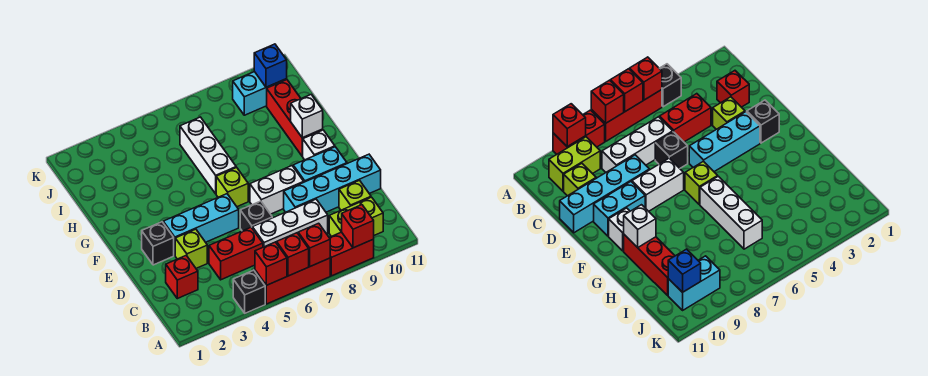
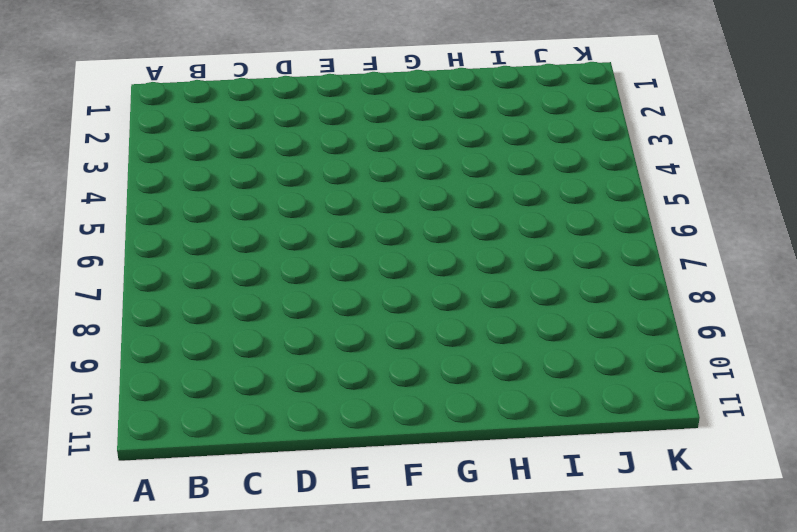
none -> black 1x1 brick [233,270,265,313]
none -> red 1x3 brick [255,258,330,304]
none -> red 1x2 brick [329,232,374,276]

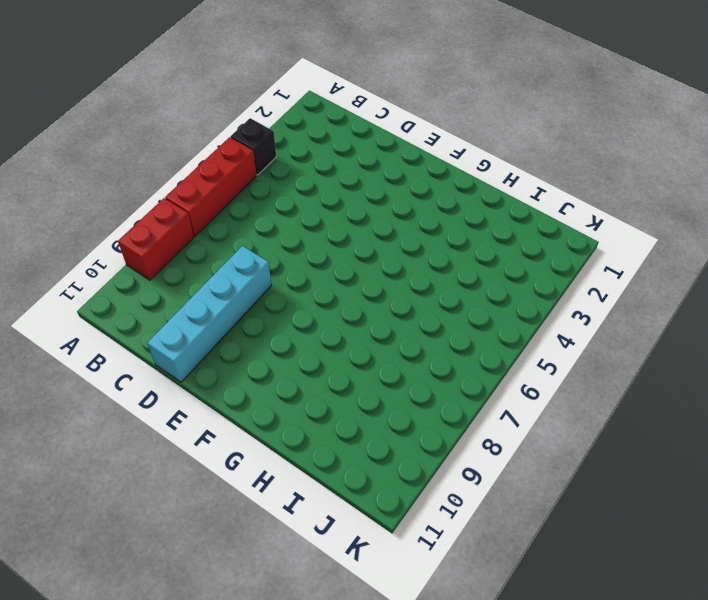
none -> lime 1x2 brick [329,197,383,237]
none -> red 1x1 brick [166,256,198,299]
none -> red 1x2 brick [209,227,263,280]

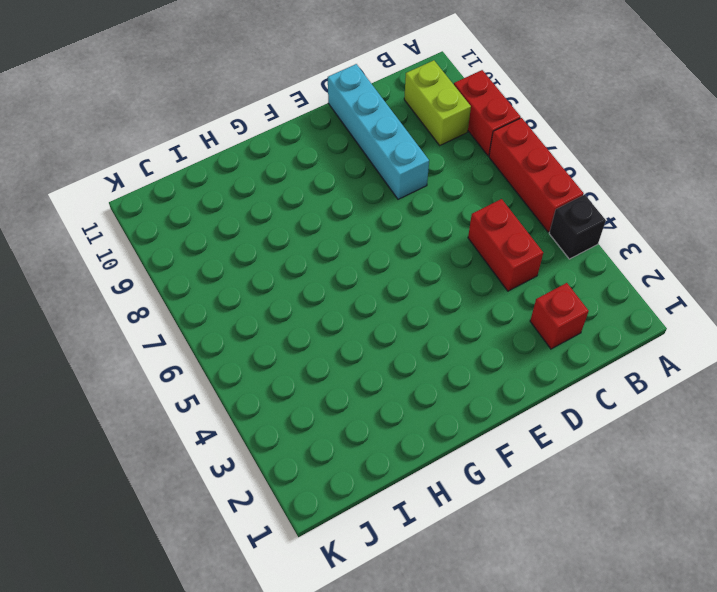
none -> white 1x3 brick [252,199,328,247]
none -> lime 1x1 brick [339,180,371,210]
none -> lime 1x1 brick [175,229,207,268]

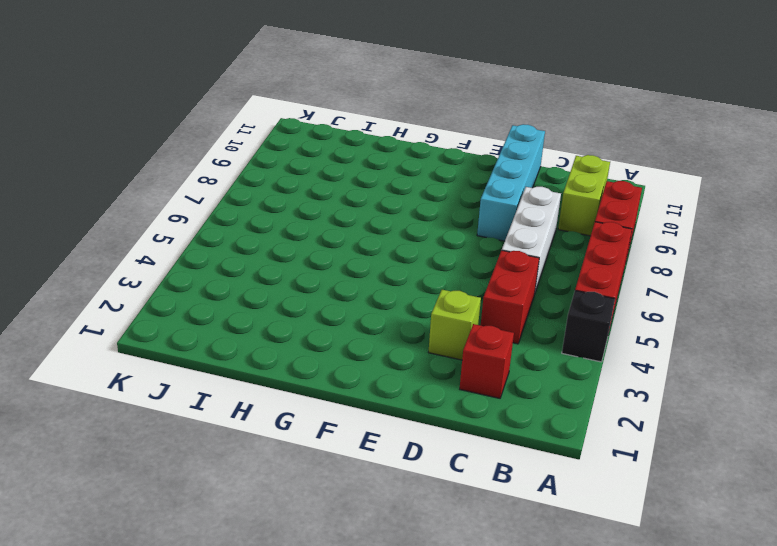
none -> lime 1x1 brick [339,180,371,210]
none -> black 1x1 brick [240,201,272,231]
none -> black 1x1 brick [142,222,174,265]

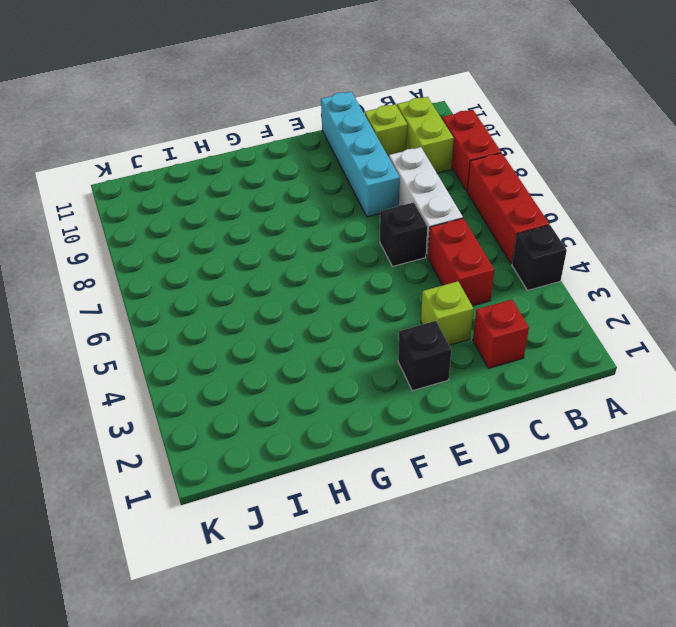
none -> cyan 1x3 brick [163,194,239,255]
none -> white 1x2 brick [250,166,304,214]
none -> cyan 1x2 brick [293,147,347,182]

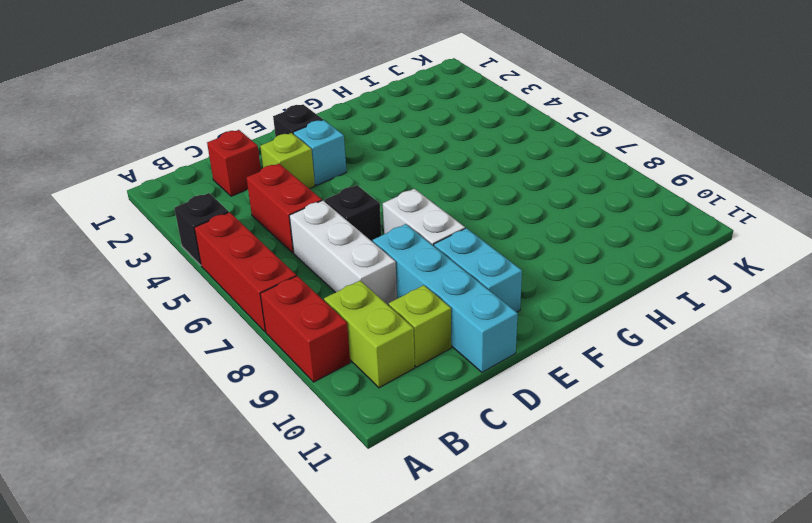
cyan 1x1 brick [293,120,346,185] -> cyan 1x3 brick [163,194,239,255]
none -> lime 1x1 brick [216,167,248,207]
none -> white 1x1 brick [303,130,335,160]
none -> white 1x3 brick [180,117,236,194]

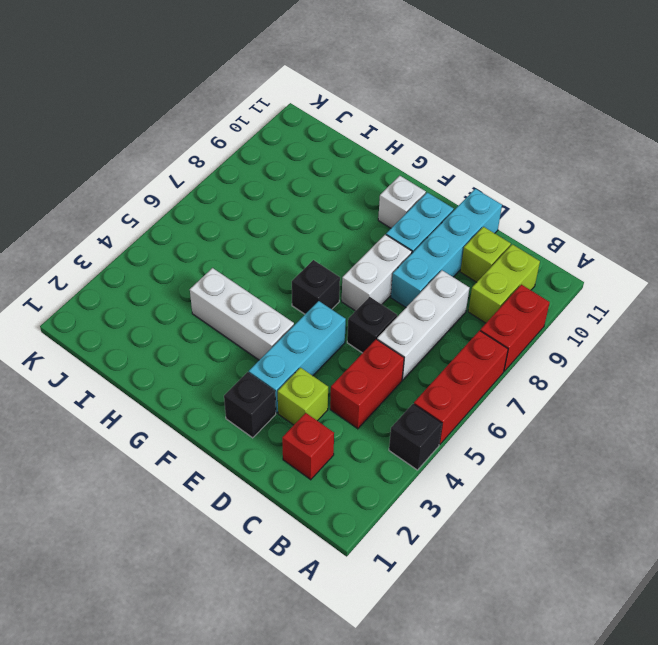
white 1x3 brick [190,268,294,360] -> white 1x3 brick moved to [180,117,236,194]
black 1x1 brick [292,260,340,314] -> lime 1x1 brick [216,167,248,207]
none -> red 1x3 brick [267,80,323,156]
none -> cyan 1x2 brick [233,72,287,115]
none -> red 1x1 brick [255,242,287,285]

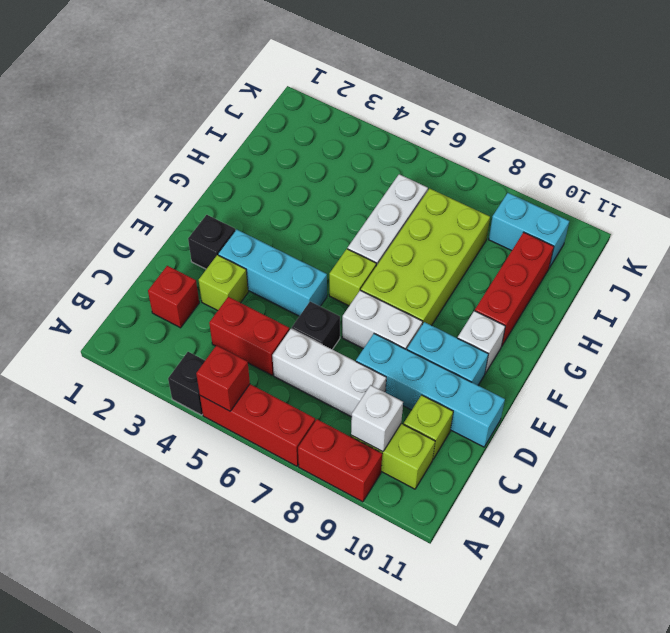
white 1x1 brick [351,385,403,452] -> white 1x1 brick moved to [291,95,323,138]
lime 2x4 brick [361,188,490,326] -> none
none -> red 1x1 brick [277,233,309,276]
none -> red 1x1 brick [298,223,330,266]
none -> red 1x1 brick [342,205,374,248]

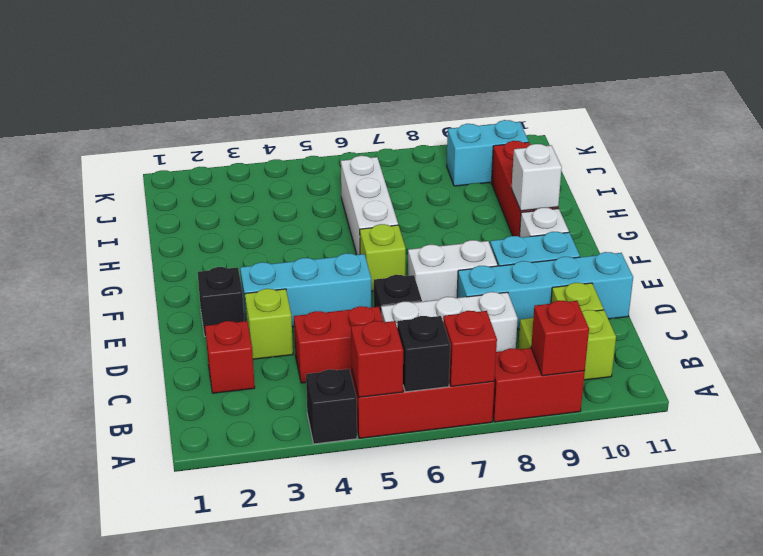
black 1x1 brick [397,316,450,392] -> red 1x1 brick [277,233,309,276]
none -> blue 1x1 brick [254,44,287,87]

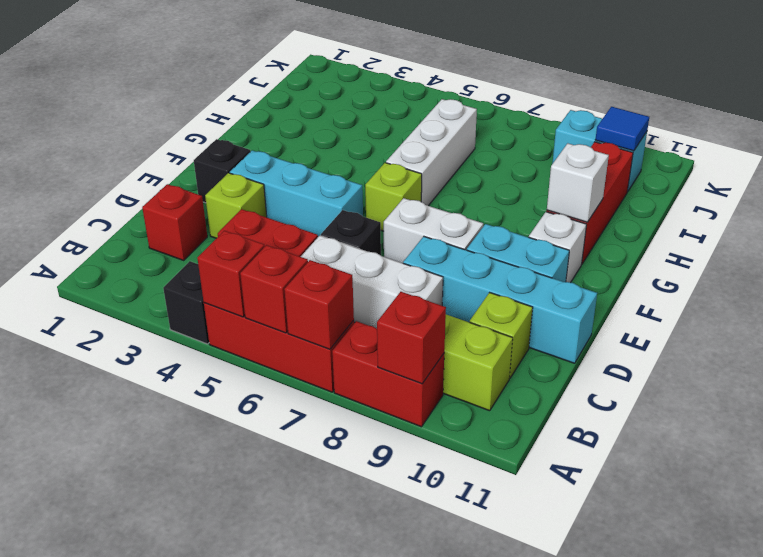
blue 1x1 tile [595,107,649,151] -> blue 1x1 brick [254,44,287,87]

